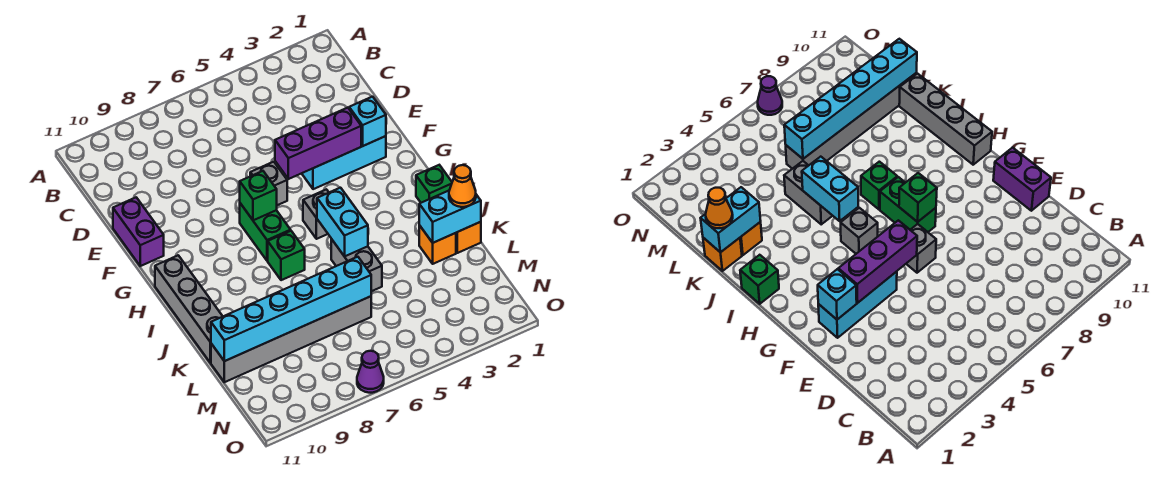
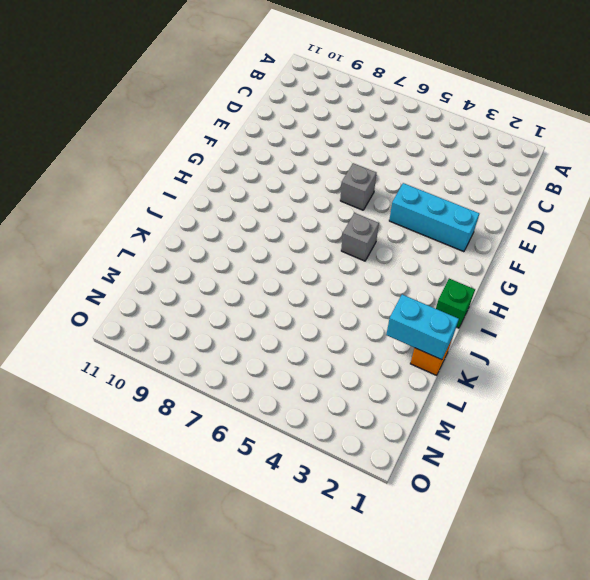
none -> purple 1x2 brick [113,197,164,266]
none -> green 1x2 brick [240,203,291,261]
none -> grey 1x4 brick [155,255,223,363]

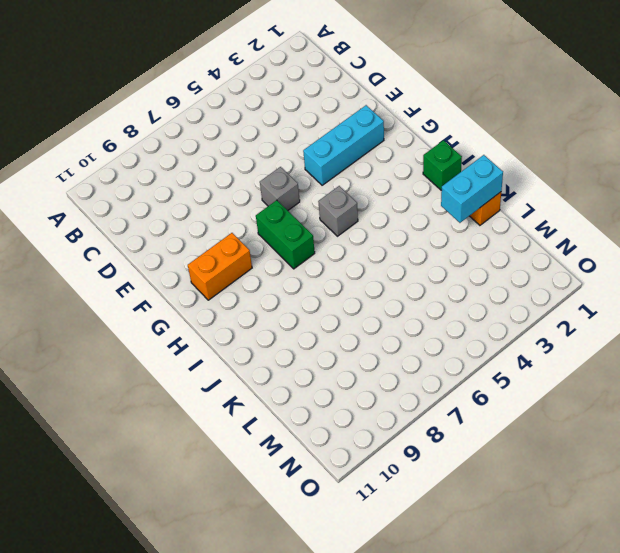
orange 1x2 brick [188,233,252,300] -> none
none -> purple 1x2 brick [113,197,164,266]
none -> grey 1x4 brick [155,255,223,363]
none -> green 1x1 brick [268,231,305,280]

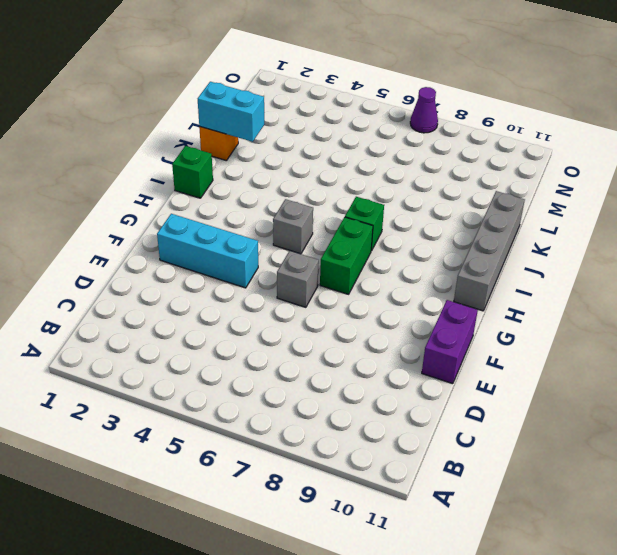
none -> grey 1x2 brick [331,239,382,291]
none -> orange 1x1 brick [419,225,456,264]
none -> grey 1x6 brick [211,296,371,382]

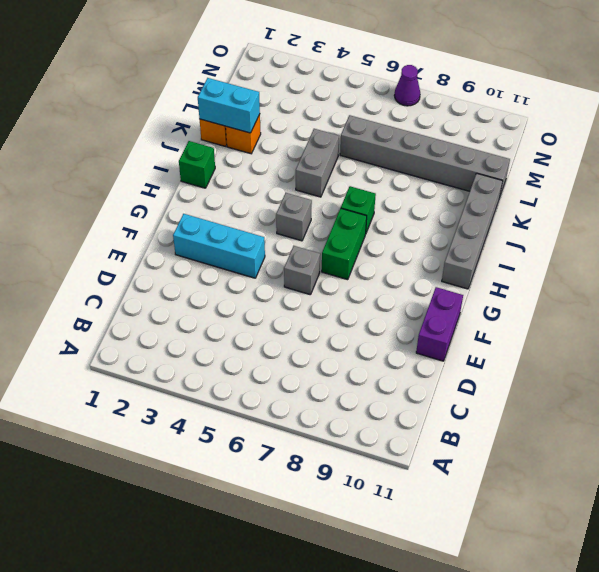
none -> cyan 1x1 brick [349,97,386,146]
none -> purple 1x3 brick [275,108,361,179]
none -> green 1x1 brick [240,171,277,220]

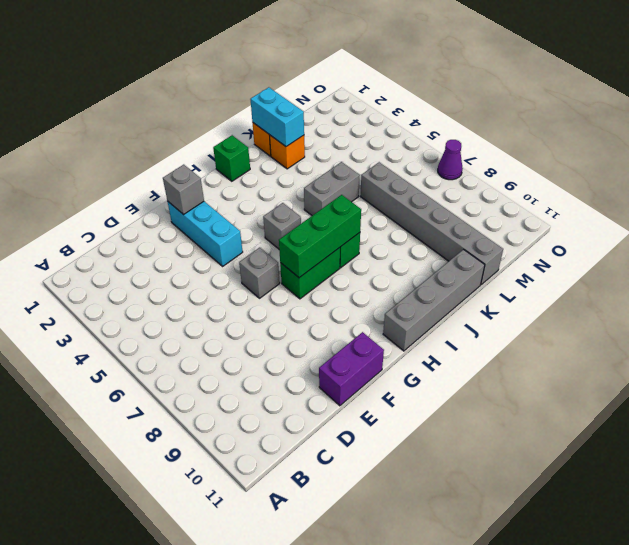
grey 1x1 brick [163,165,204,215] -> cyan 1x1 brick [349,97,386,146]
green 1x3 brick [279,195,361,278] -> green 1x1 brick [240,171,277,220]
none -> purple 1x3 brick [275,108,361,179]
none -> cyan 1x2 brick [317,188,368,256]
none -> cyan 1x6 brick [211,257,371,361]

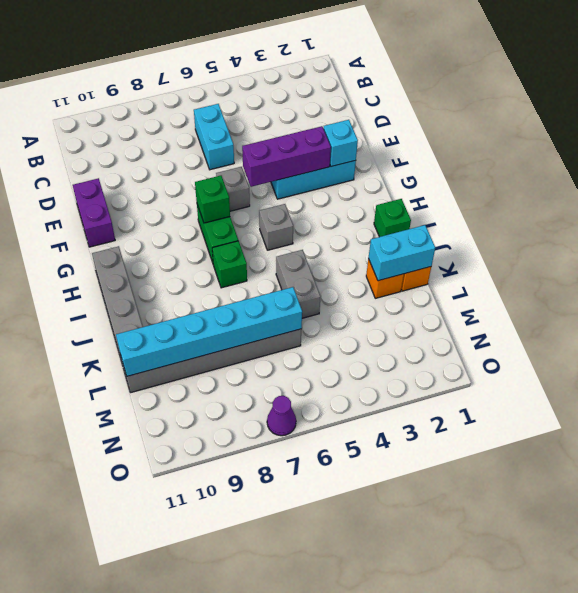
cyan 1x2 brick [194,104,234,170] -> cyan 1x2 brick moved to [317,188,368,256]
none -> orange 1x1 cone [449,165,476,207]

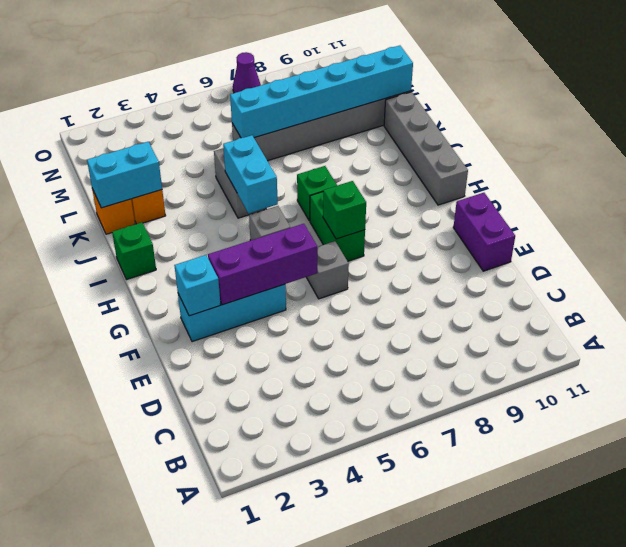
none -> orange 1x1 cone [449,165,476,207]

